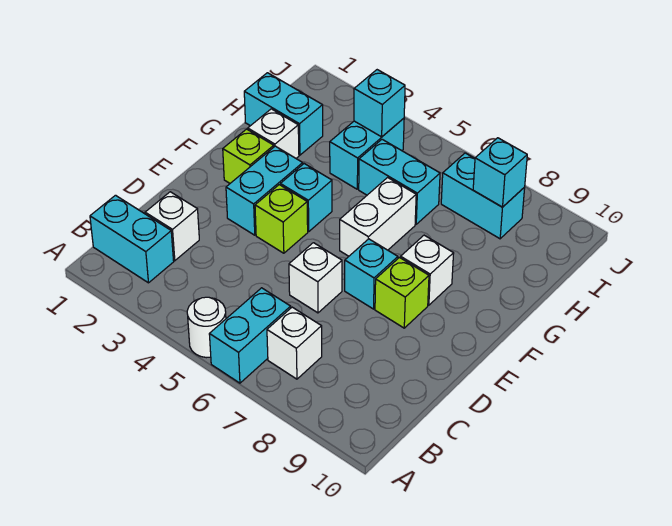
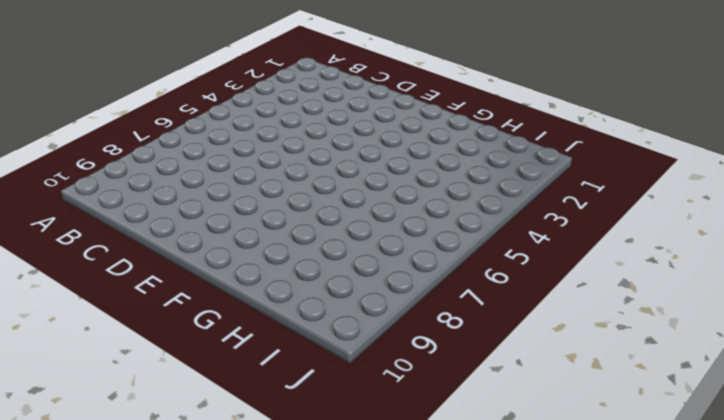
none -> white 1x1 round brick [187,297,226,358]
none -> cyan 1x2 brick [209,288,291,383]
none -> cyan 1x2 brick [90,195,174,283]

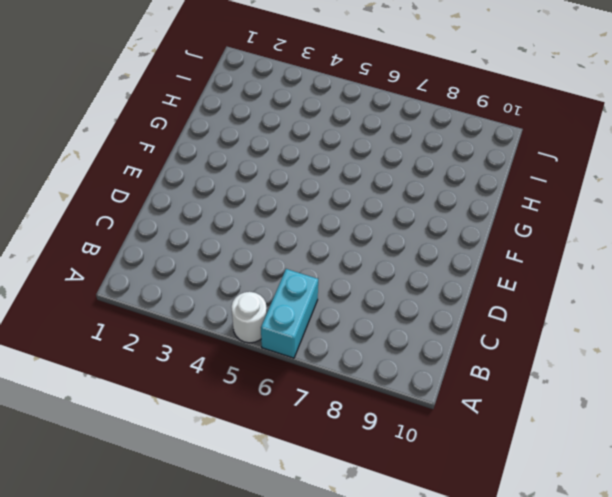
none -> cyan 1x2 brick [90,195,174,283]
none -> white 1x1 brick [267,307,322,379]
none -> white 1x1 brick [145,192,199,261]

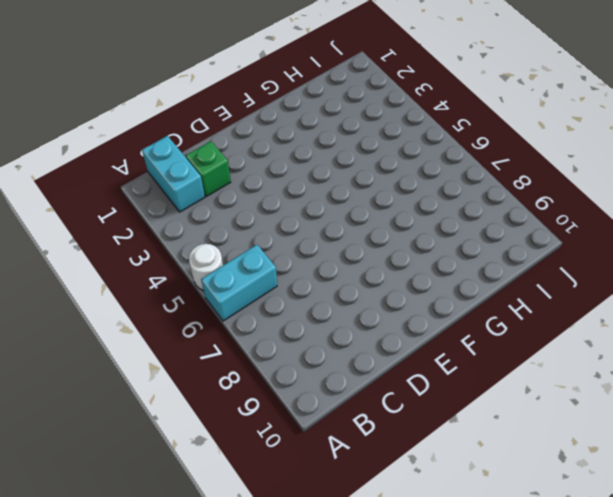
green 1x1 brick [186,141,231,197] -> white 1x1 brick [145,192,199,261]
none -> white 1x1 brick [267,307,322,379]
none -> white 1x1 brick [289,243,342,313]
none -> cyan 1x2 brick [226,146,303,235]

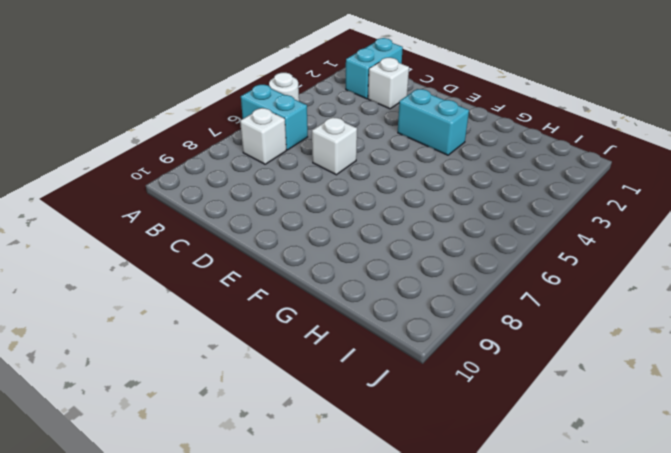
none -> lime 1x1 brick [255,185,308,253]
none -> cyan 1x1 brick [345,239,398,309]
none -> lime 1x1 brick [375,258,429,328]

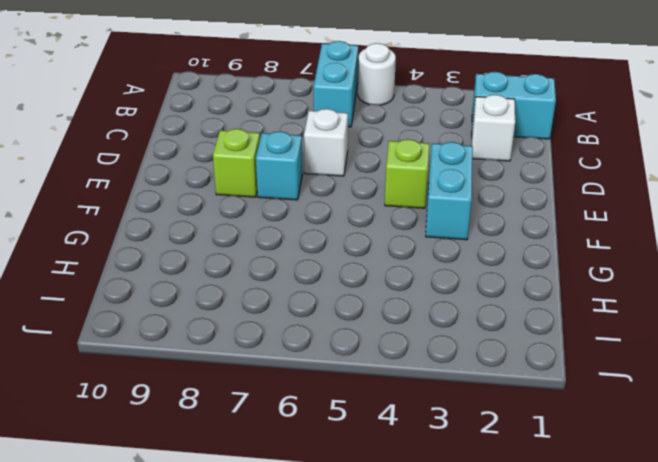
none -> white 1x1 brick [267,307,322,379]
none -> lime 1x1 brick [223,129,274,183]
none -> cyan 1x1 brick [280,164,332,231]

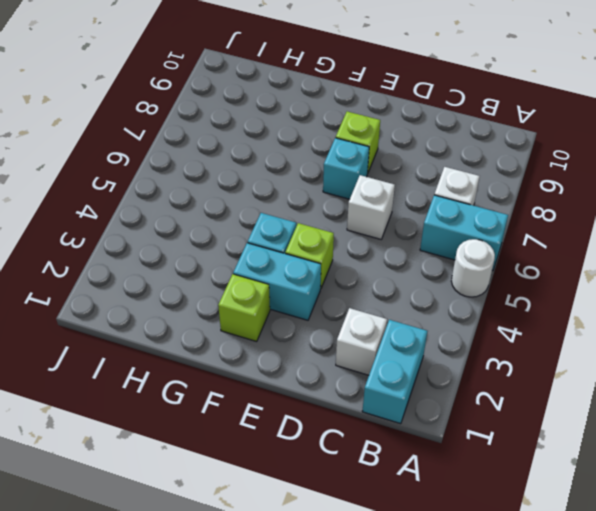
none -> white 1x2 brick [340,178,416,256]
none -> white 1x1 brick [401,235,454,305]
none -> white 1x1 brick [248,109,299,158]

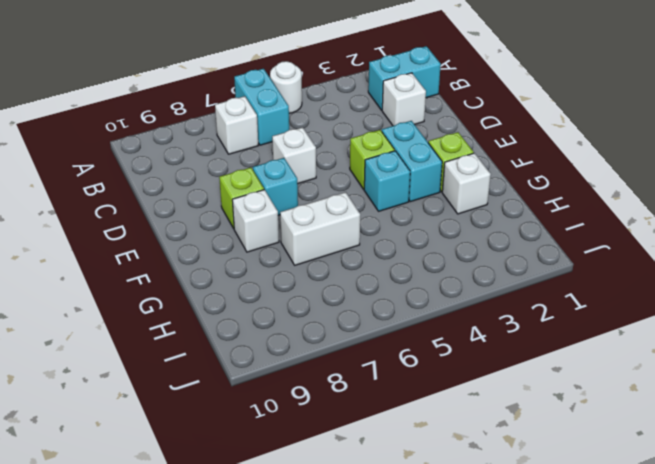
white 1x2 brick [280,192,360,265] -> white 1x2 brick turned to [340,178,416,256]
none -> cyan 1x2 brick [244,73,323,155]
none -> cyan 1x2 brick [330,118,404,189]
none -> cyan 1x2 brick [359,139,440,224]

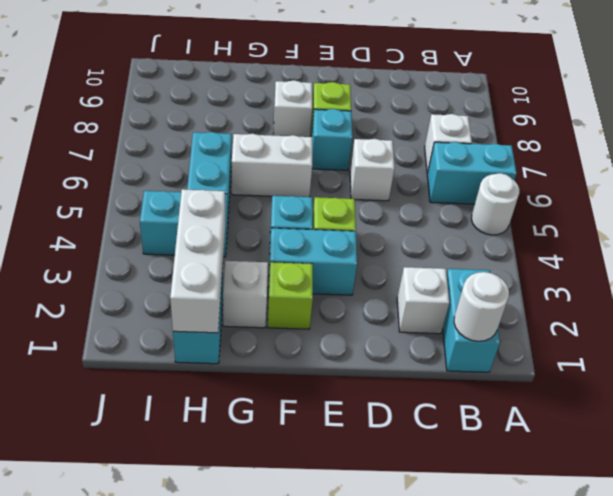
white 1x1 round brick [454,272,509,341] -> none
white 1x3 brick [170,189,225,333] -> none
none -> cyan 1x2 brick [441,153,525,239]
none -> cyan 1x1 brick [354,70,405,137]
none -> cyan 1x1 brick [473,138,527,207]

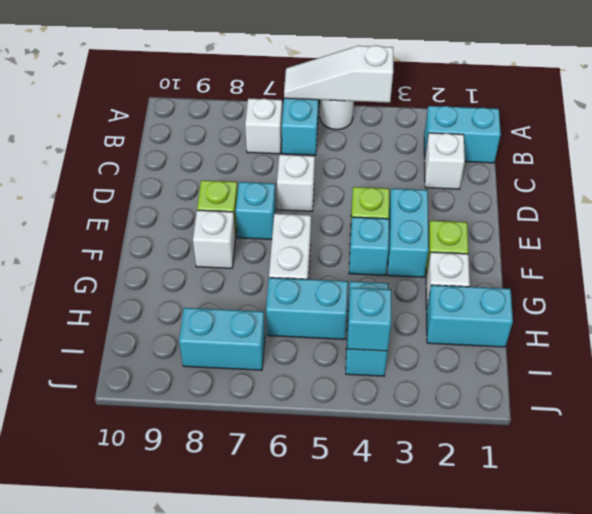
white 1x3 slope [284,45,393,103] -> none
none -> cyan 1x1 brick [473,138,527,207]

